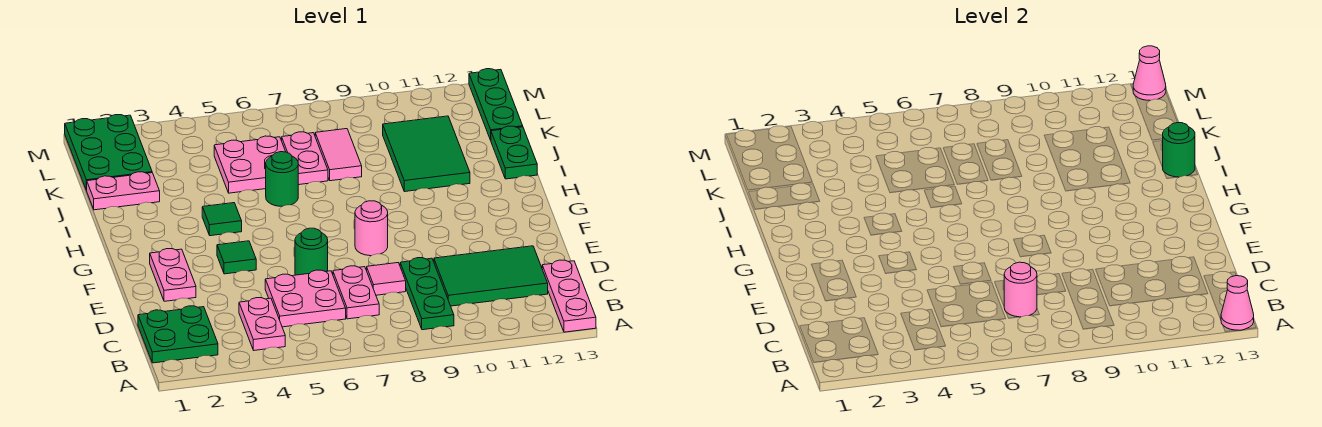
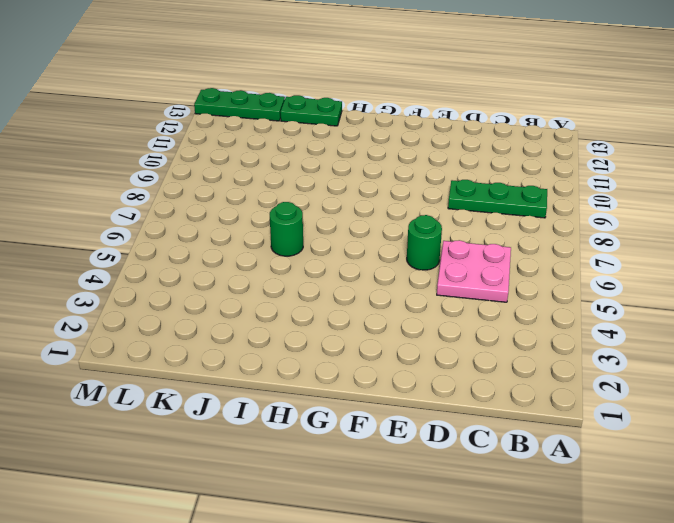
none -> pink 1x3 plate [542,260,596,332]
none -> green 2x2 plate [138,306,218,363]
none -> pink 1x2 plate [239,298,285,350]

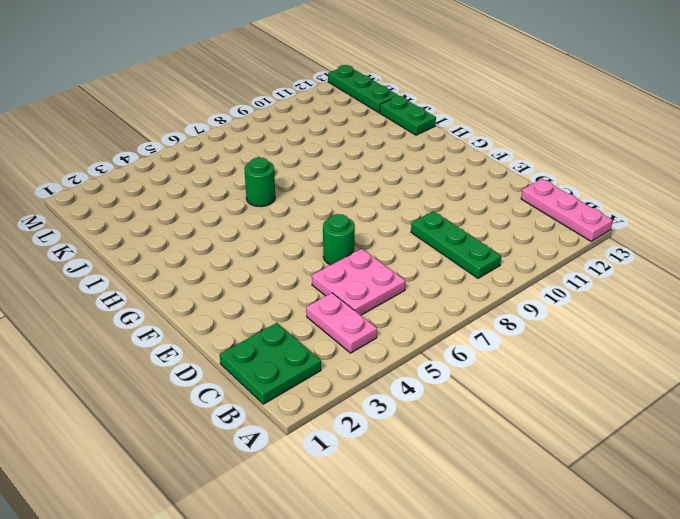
none -> pink 1x2 plate [333,266,379,319]
none -> green 2x3 tile [434,246,548,306]
none -> pink 1x1 tile [367,263,406,295]

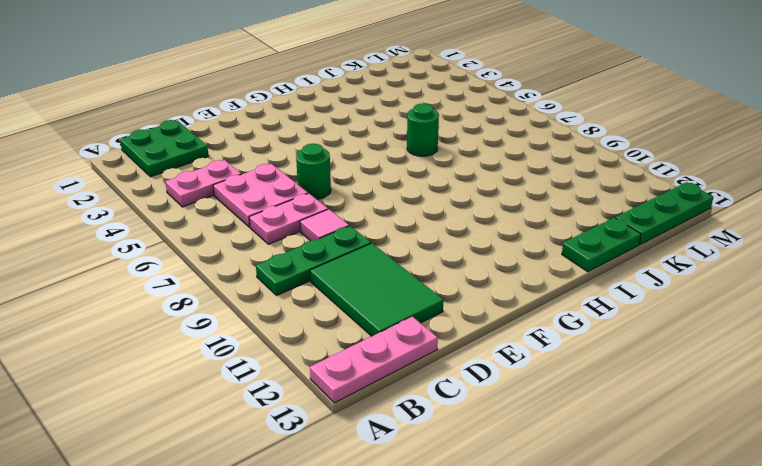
none -> pink 1x2 plate [150,249,196,301]
none -> green 1x1 tile [217,241,256,274]
none -> pink 1x1 round brick [355,201,388,256]

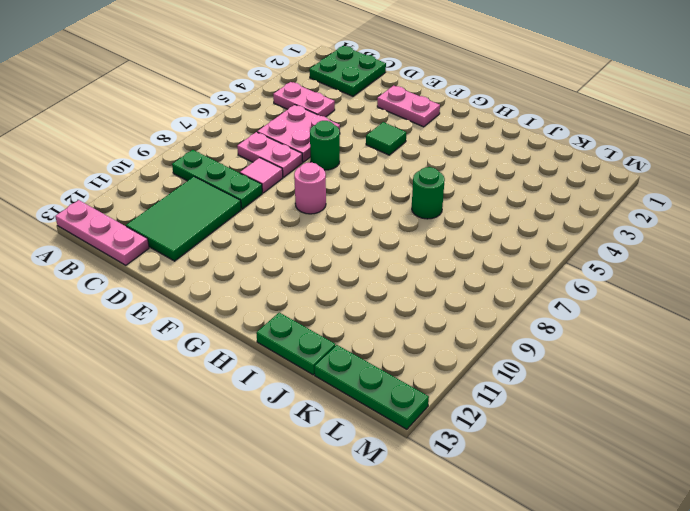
none -> green 1x1 tile [202,203,242,236]
none -> green 2x3 tile [383,116,470,192]
none -> pink 1x2 plate [87,172,160,210]

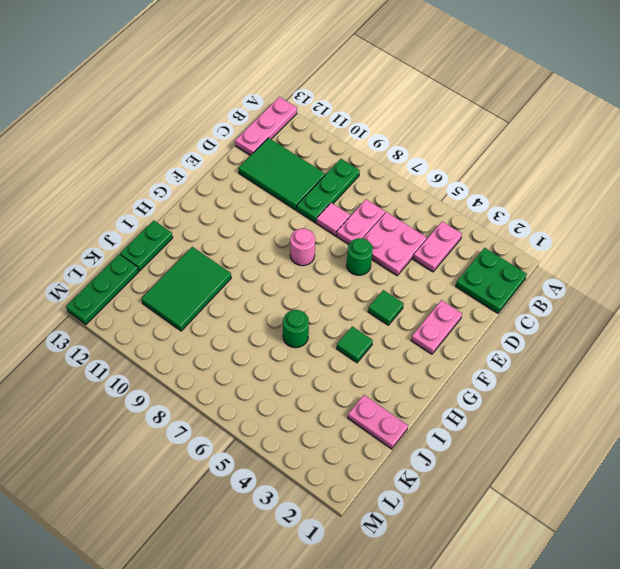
none -> pink 2x2 plate [214,136,286,193]
none -> pink 1x2 plate [282,132,328,185]
none -> pink 1x2 tile [315,129,362,181]

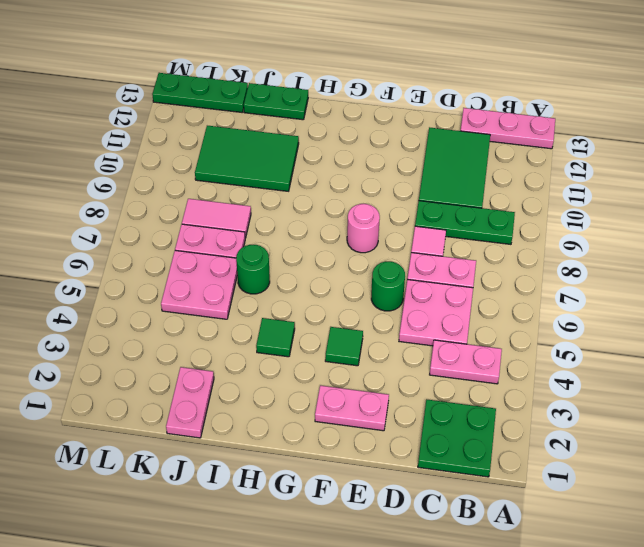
none -> green 2x3 plate [65,115,152,190]
none -> pink 1x1 cone [1221,276,1254,330]
none -> pink 1x1 round brick [1004,262,1037,317]

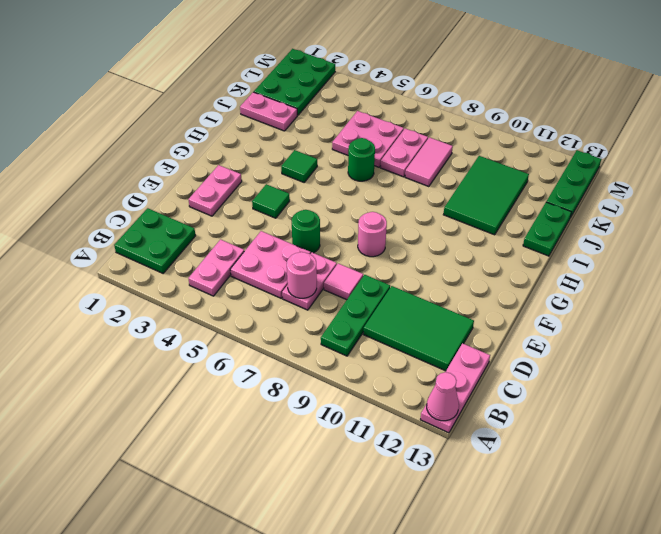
none -> green 1x1 round brick [1163,123,1195,177]
none -> pink 1x1 cone [1133,46,1166,100]

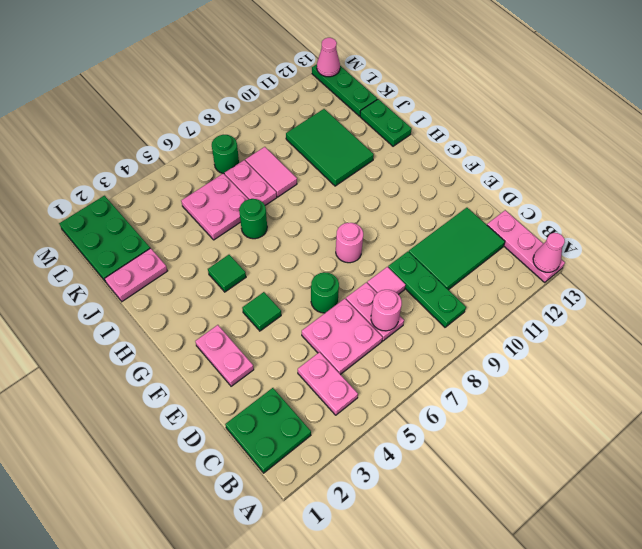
green 1x1 round brick [212,135,239,173] -> green 1x1 round brick moved to [1163,123,1195,177]

